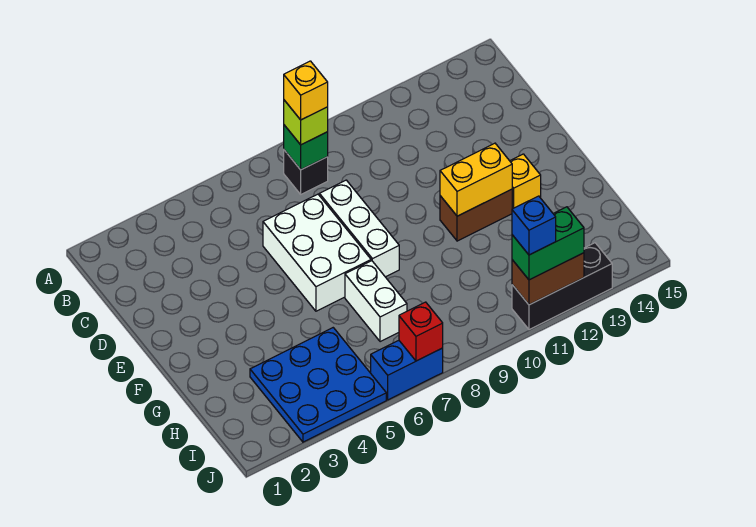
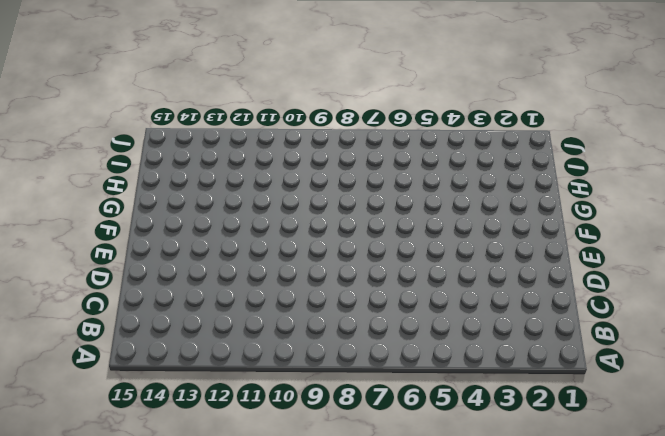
none -> black 1x1 brick [284,150,328,194]
none -> white 2x3 brick [263,194,371,311]
none -> white 1x3 brick [319,180,399,277]

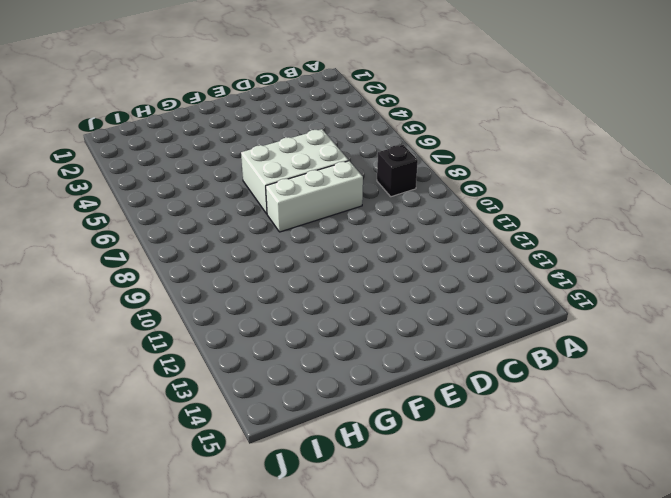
none -> brown 1x2 brick [440,189,512,241]
none -> yellow 1x1 brick [510,154,541,209]
none -> white 1x2 brick [345,261,407,342]

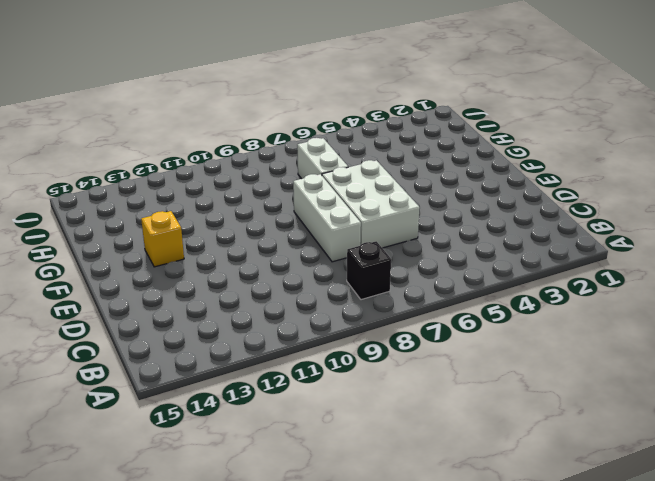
none -> brown 1x2 brick [440,189,512,241]
none -> blue 3x3 plate [250,328,386,442]
none -> blue 1x2 brick [371,341,443,400]

